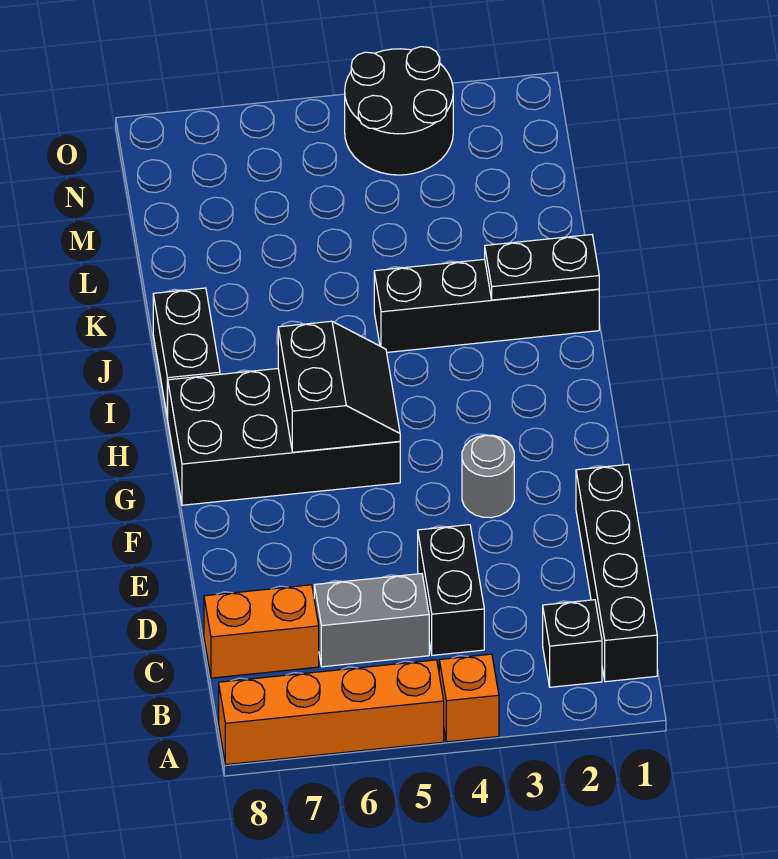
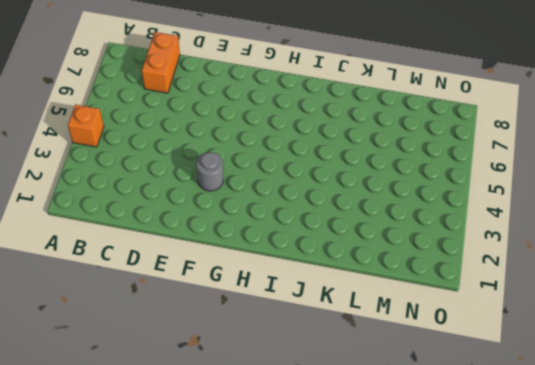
none -> orange 1x4 brick [219,660,444,764]
none -> black 1x4 brick [576,464,657,682]
none -> black 1x1 brick [543,600,602,687]

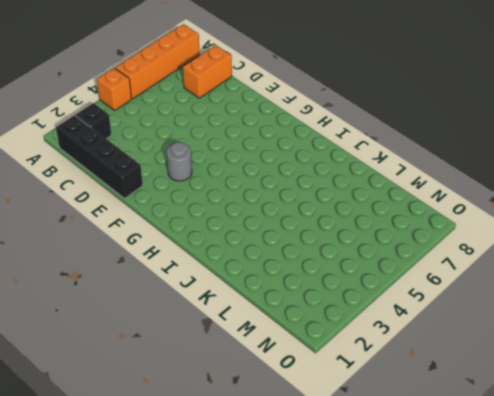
none -> black 1x2 brick [418,525,484,655]
none -> grey 1x2 brick [314,574,429,667]
none -> black 2x4 brick [168,369,400,505]

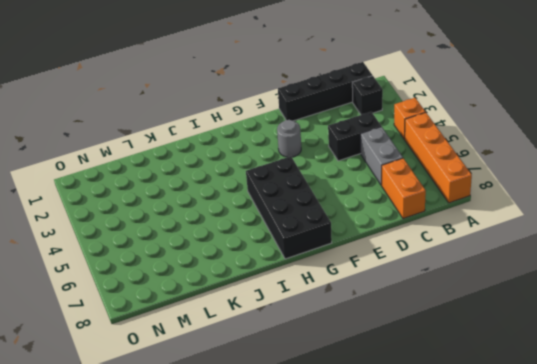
none -> black 1x2 brick [153,288,220,419]
none -> black 1x4 brick [374,259,599,352]
none -> black 2x2 round brick [345,47,453,175]

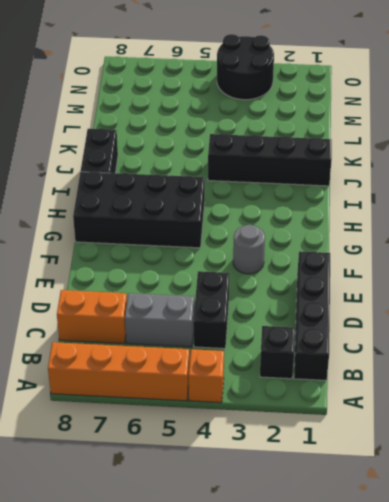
none -> black 2x2 slope [278,321,400,452]
none -> black 1x2 plate [485,235,599,300]

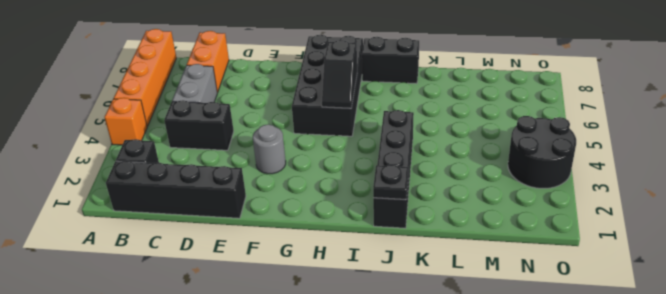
black 1x2 slope [322,40,357,108] -> black 2x2 slope [278,321,400,452]
black 1x1 plate [373,165,409,199] -> black 1x2 plate [485,235,599,300]

